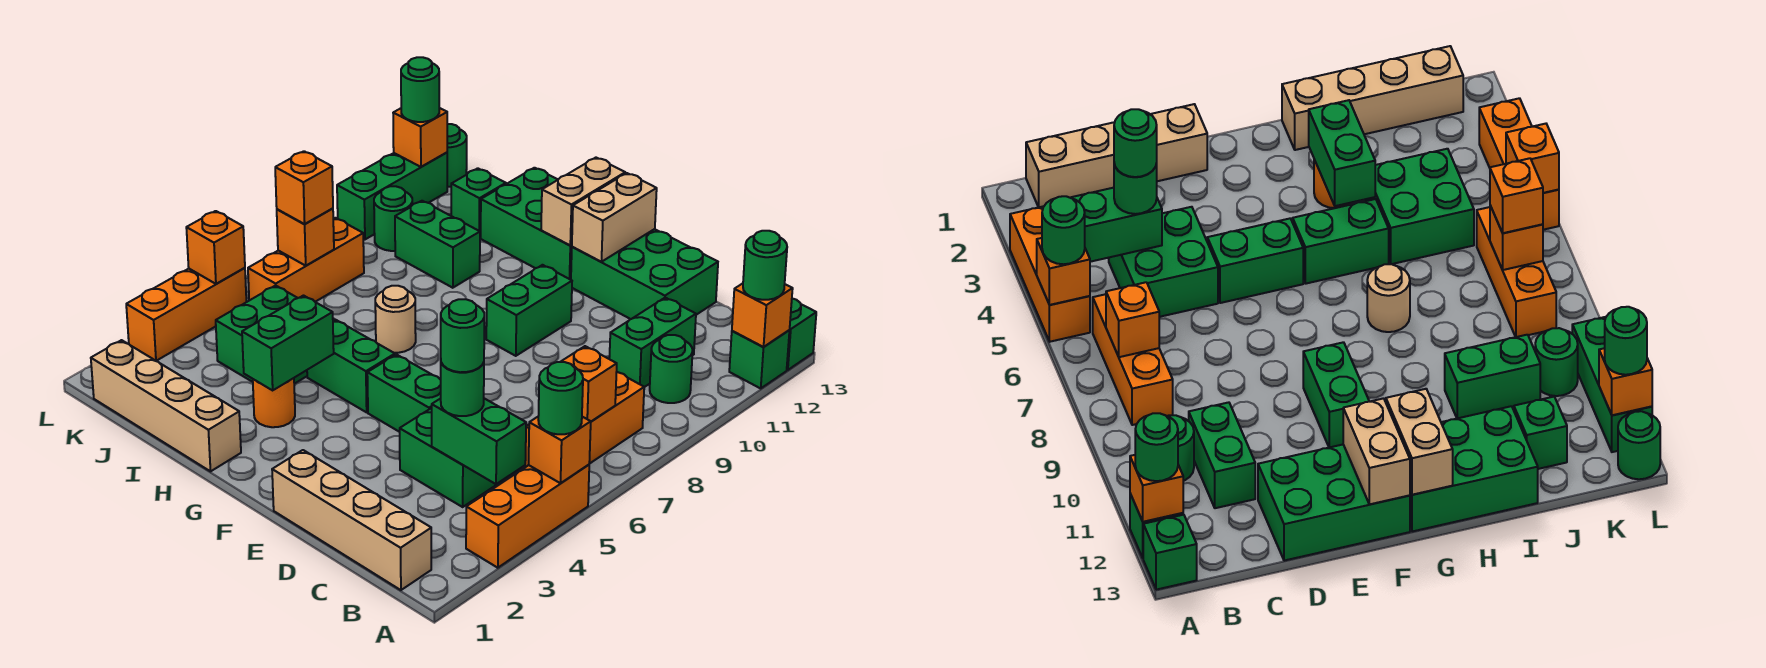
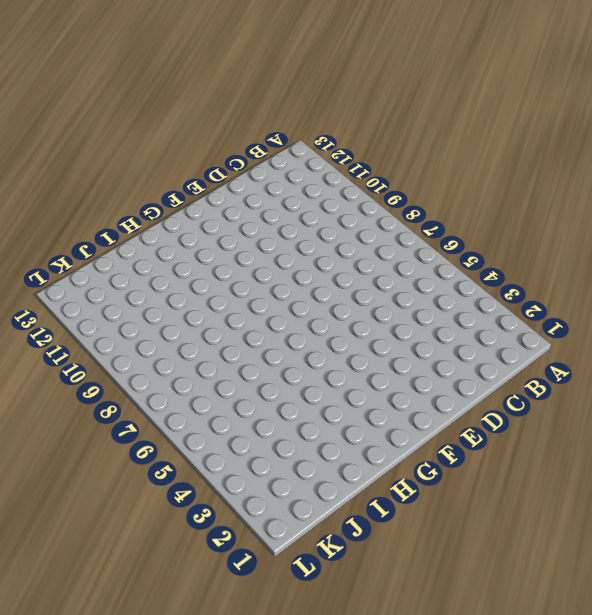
none -> orange 1x3 brick [466,465,589,568]
none -> green 1x1 brick [729,330,790,388]
none -> green 1x1 brick [787,299,816,370]
none -> tan 1x4 brick [272,450,431,590]

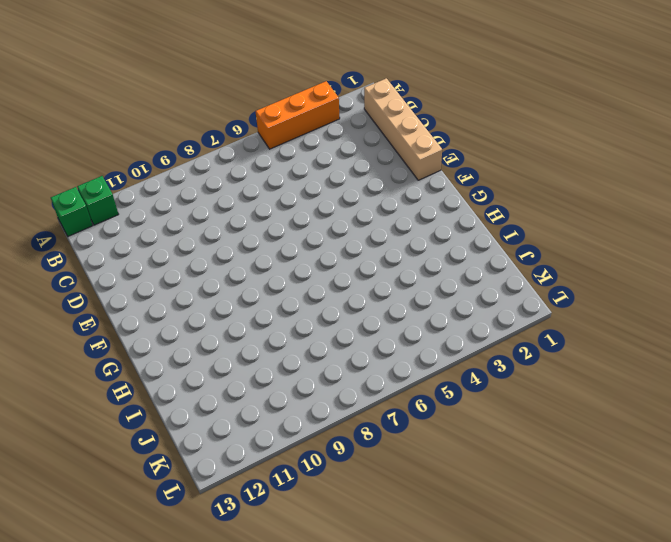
none -> orange 1x3 brick [525,372,644,467]
none -> green 1x1 round brick [650,335,693,403]
none -> green 2x2 brick [400,408,521,507]
none -> green 1x2 brick [609,298,696,387]

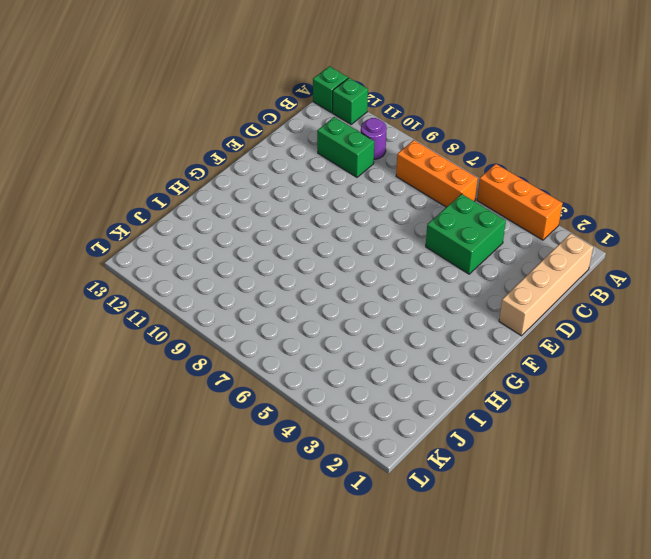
purple 1x1 round brick [361,118,387,159] -> green 1x1 round brick [650,335,693,403]
none -> green 2x3 brick [571,229,718,319]
none -> green 1x2 brick [367,355,441,432]
none -> green 1x2 brick [486,265,572,356]
none -> green 1x2 brick [307,320,395,412]

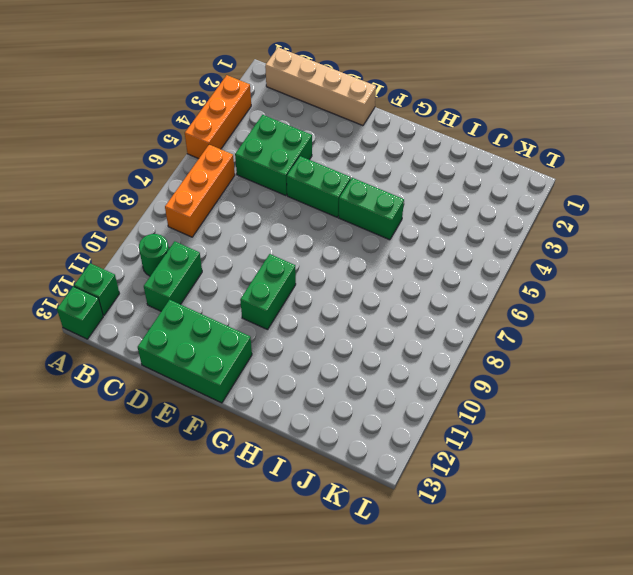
none -> green 2x3 brick [481,168,572,280]
none -> tan 1x4 brick [91,340,241,471]
none -> orange 1x1 round brick [253,378,295,427]
none -> tan 1x1 round brick [375,286,416,353]

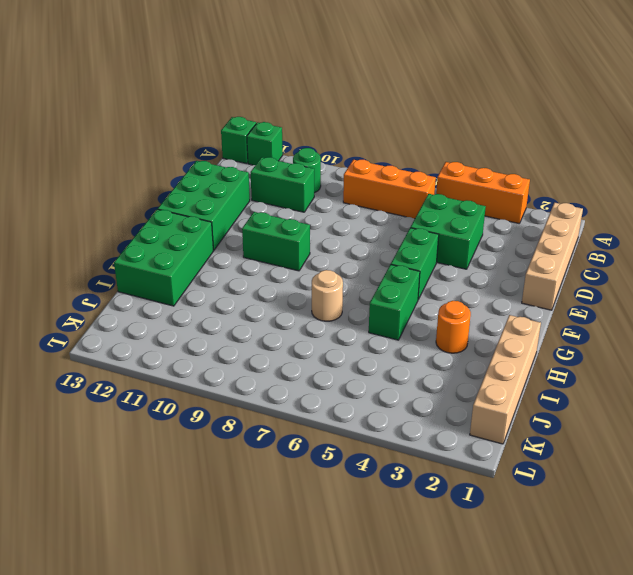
none -> green 2x2 brick [216,285,334,384]
none -> green 1x2 brick [395,201,480,288]
none -> green 1x1 brick [451,168,506,237]
none -> orange 1x3 brick [248,218,364,302]

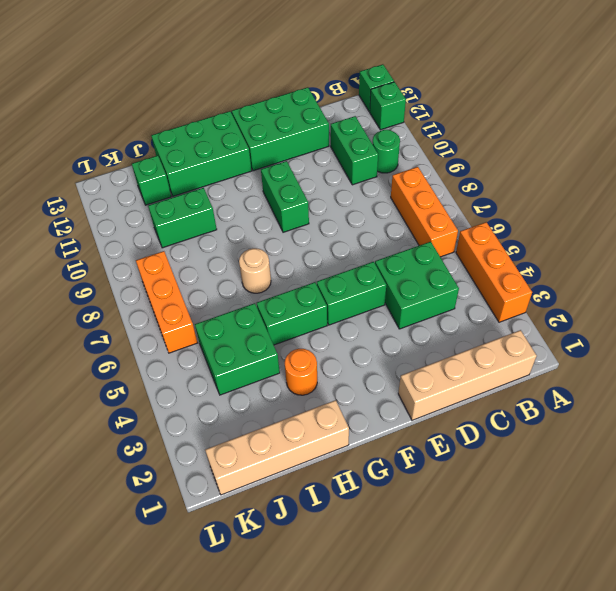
none -> green 1x1 round brick [374,186,412,251]
none -> orange 1x3 brick [126,268,246,361]
none -> green 1x3 brick [337,152,447,239]
none -> green 1x1 round brick [447,124,467,187]

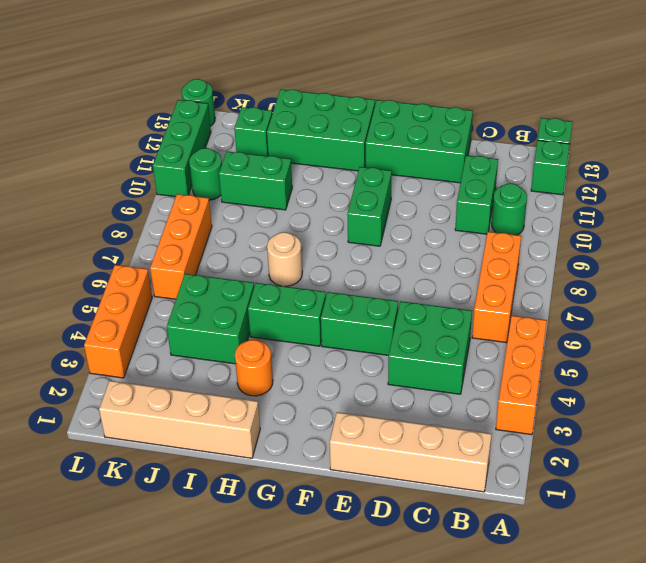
none -> orange 1x1 brick [529,417,591,483]
none -> orange 1x1 brick [732,283,793,347]
none -> green 1x2 brick [432,398,526,484]
none -> orange 1x1 brick [561,346,617,421]

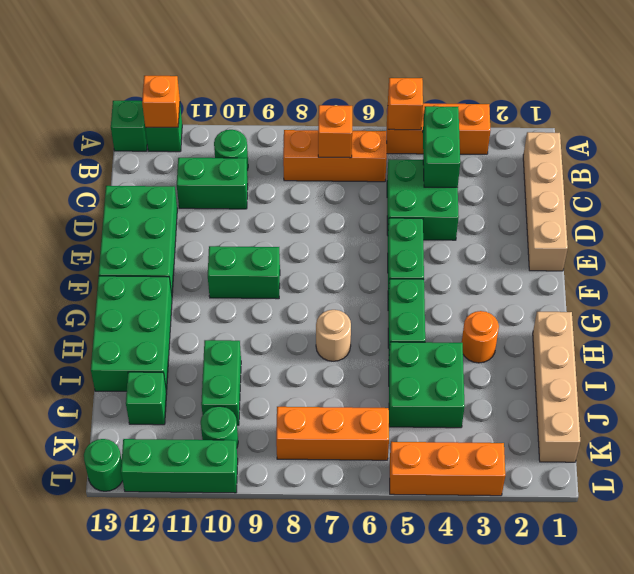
none -> tan 1x2 brick [572,173,657,262]
none -> tan 1x2 brick [541,158,625,246]
none -> green 1x2 brick [242,296,334,390]
none -> orange 1x1 brick [277,209,334,266]

